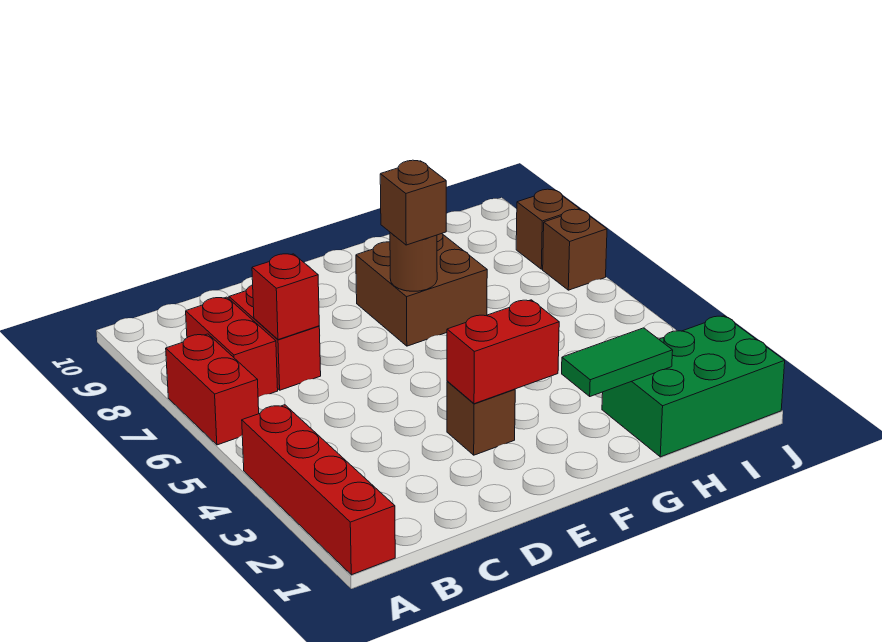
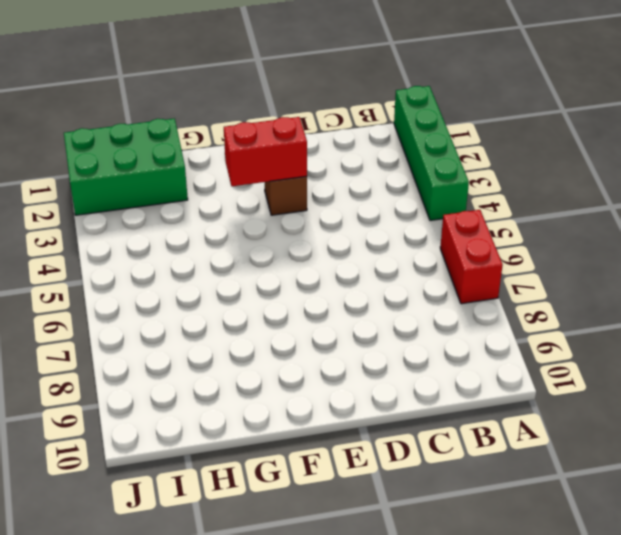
green 1x4 brick [394,86,469,220] -> red 1x4 brick [242,405,395,575]
none -> red 1x2 brick [186,297,278,397]
none -> red 1x2 brick [229,285,321,390]
none -> brown 2x2 brick [356,234,487,346]

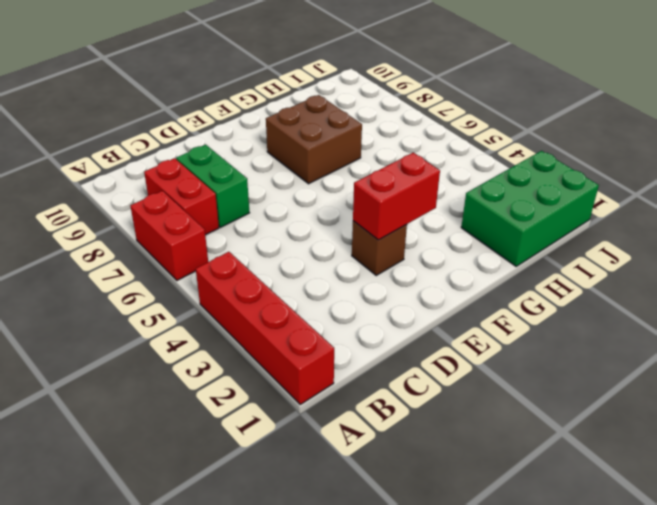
green 1x2 brick [176,145,249,227] -> red 1x2 brick [229,285,321,390]
none -> brown 1x1 brick [543,209,607,290]
none -> brown 1x1 brick [516,189,580,269]
none -> red 1x1 brick [252,254,319,340]

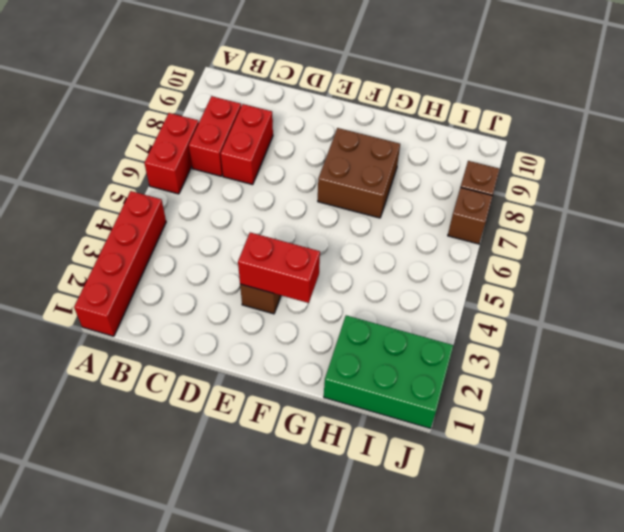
none -> red 1x1 brick [252,254,319,340]
none -> brown 1x1 round brick [390,233,437,291]
none -> green 1x2 tile [562,328,673,396]

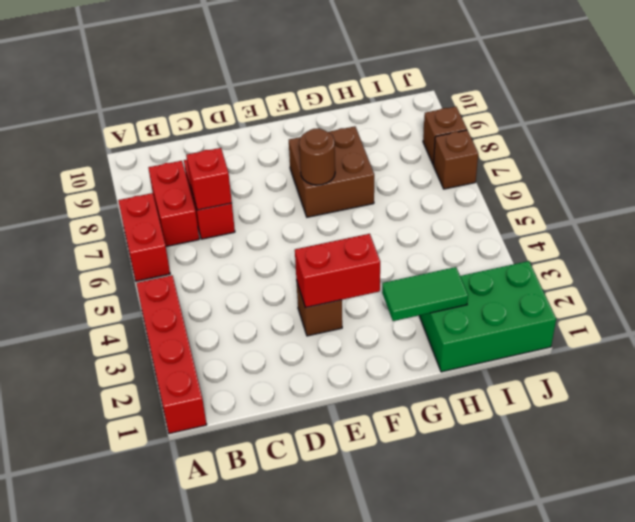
none -> brown 1x1 brick [380,160,446,245]

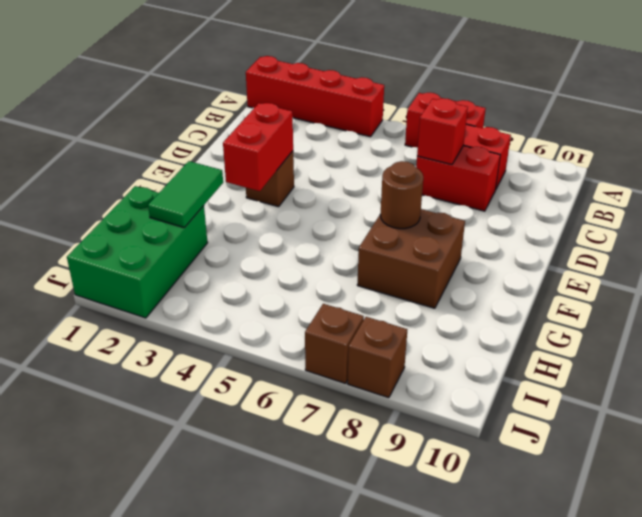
none -> brown 1x1 brick [380,160,446,245]

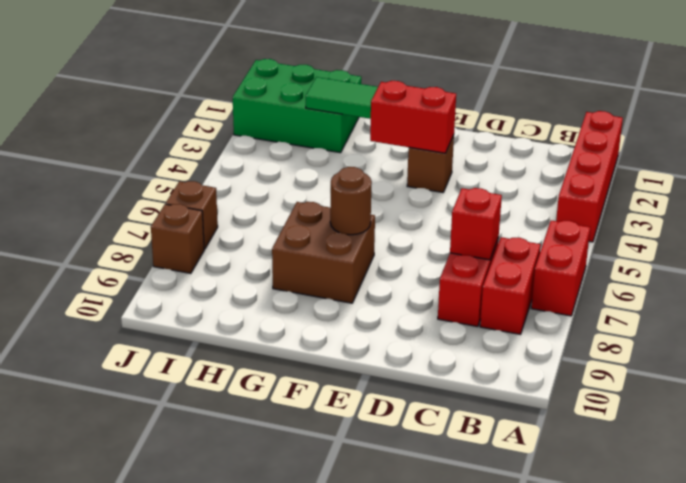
none -> brown 1x1 brick [380,160,446,245]

